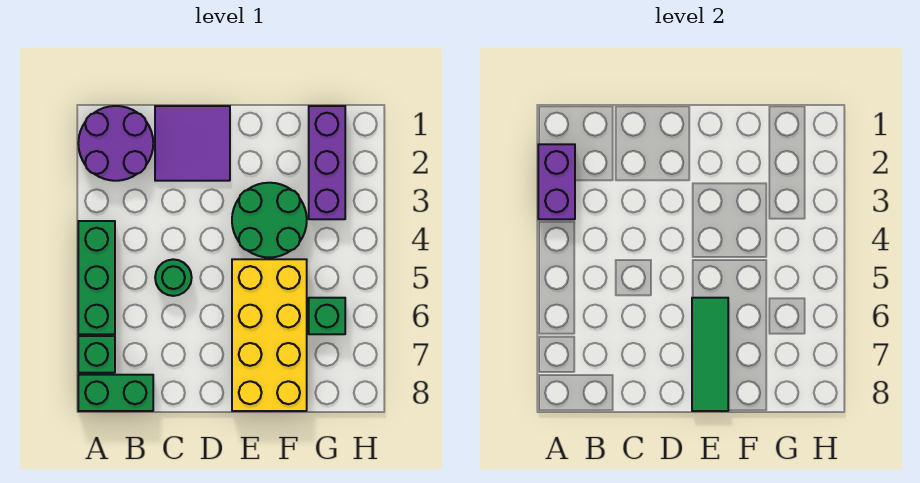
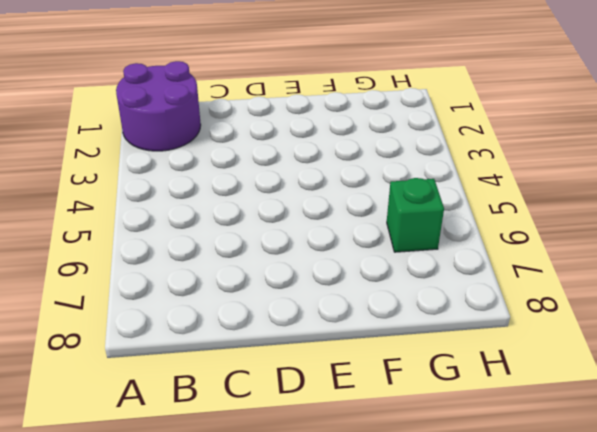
none -> green 1x3 brick [78,221,115,334]
none -> green 1x1 brick [78,336,115,373]
none -> green 1x2 brick [78,375,153,411]

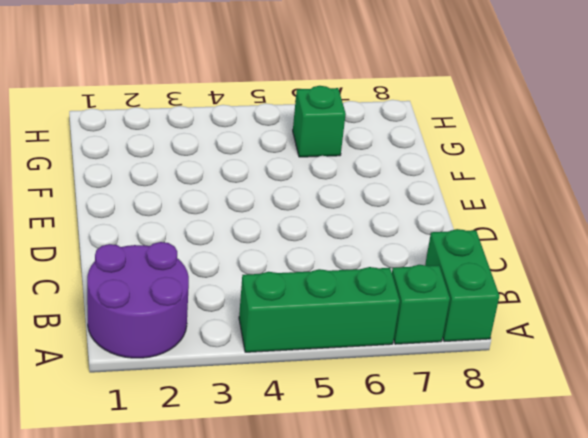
none -> purple 2x2 tile [155,106,230,181]
none -> green 1x1 round brick [155,259,192,296]
none -> green 2x2 round brick [232,183,307,258]

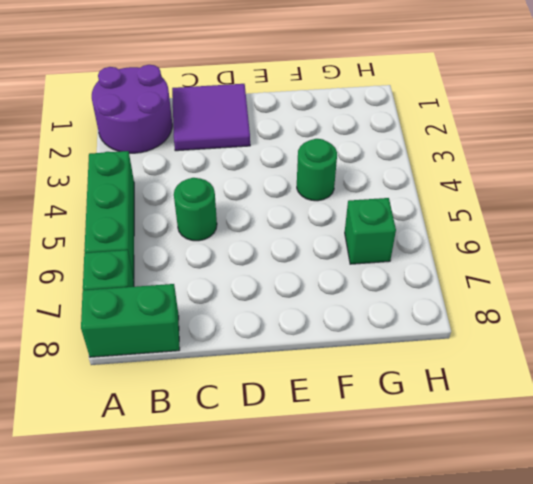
green 1x1 round brick [297,139,337,201] -> green 2x2 round brick [232,183,307,258]
none -> yellow 2x4 brick [232,259,307,411]
none -> purple 1x3 brick [309,106,345,219]
none -> purple 1x2 brick [538,144,575,219]

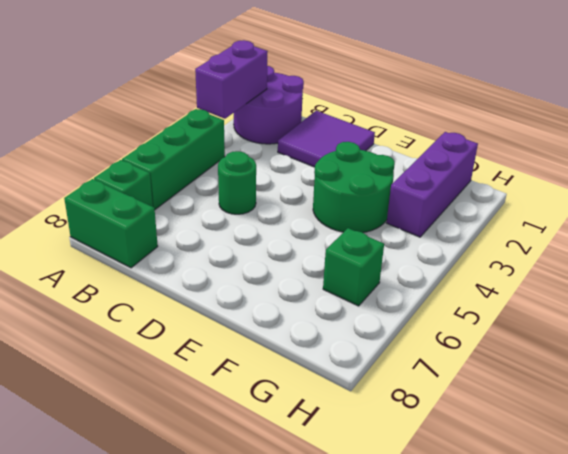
none -> yellow 2x4 brick [232,259,307,411]
none -> green 1x3 tile [692,298,728,411]

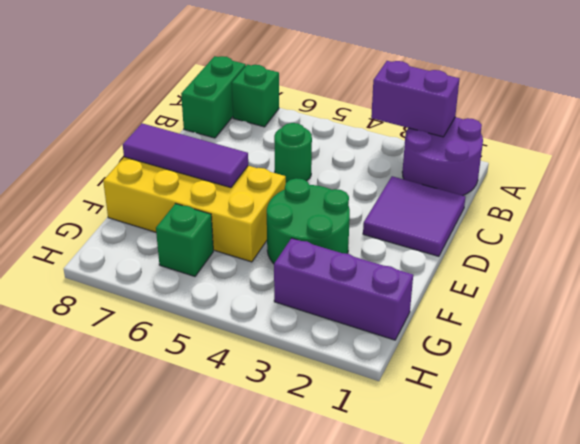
purple 1x3 tile [123,123,248,188] -> green 1x3 tile [692,298,728,411]
none -> green 1x3 brick [78,221,115,334]

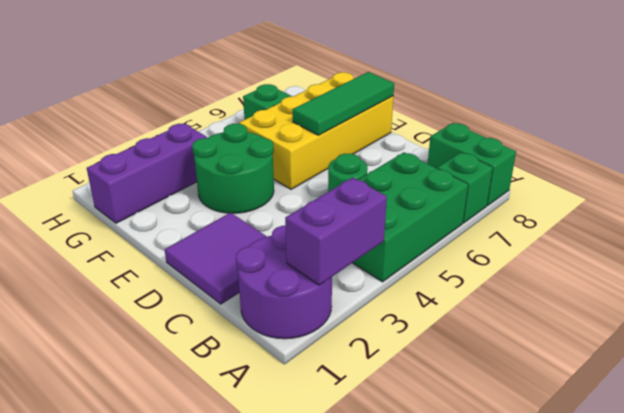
green 2x3 brick [353,152,468,282] -> green 1x3 brick [78,221,115,334]

